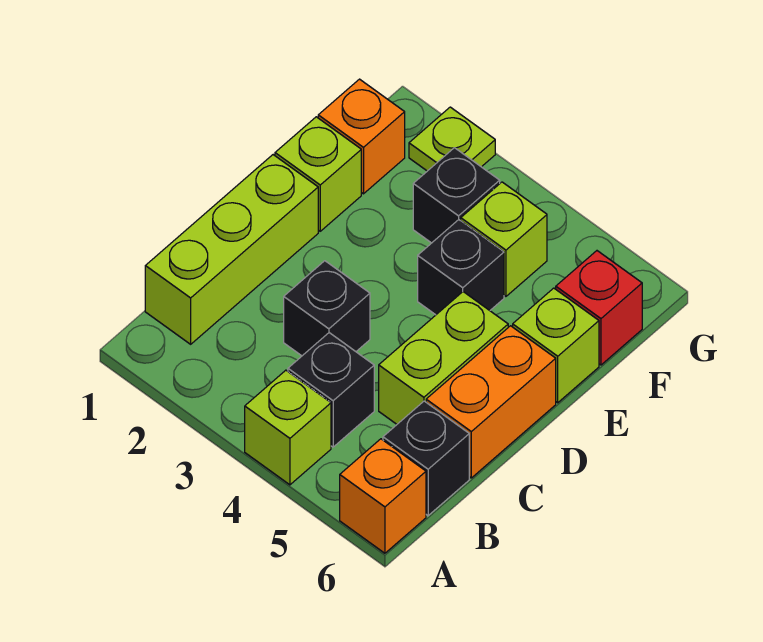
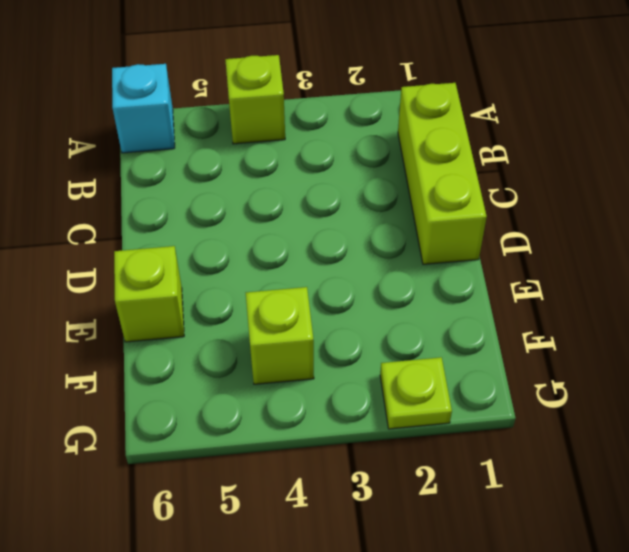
cyan 1x1 brick [112,64,175,153] -> orange 1x1 brick [340,439,426,553]
none -> black 1x1 brick [288,333,374,447]
none -> black 1x1 brick [383,401,469,516]
none -> black 1x1 brick [284,261,370,356]

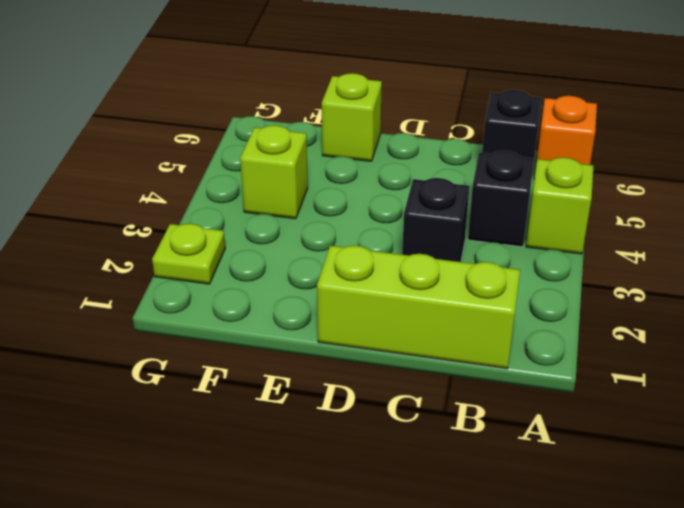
none -> lime 1x2 brick [379,292,508,424]
none -> orange 1x2 brick [426,326,556,478]
none -> lime 1x1 brick [275,117,361,231]

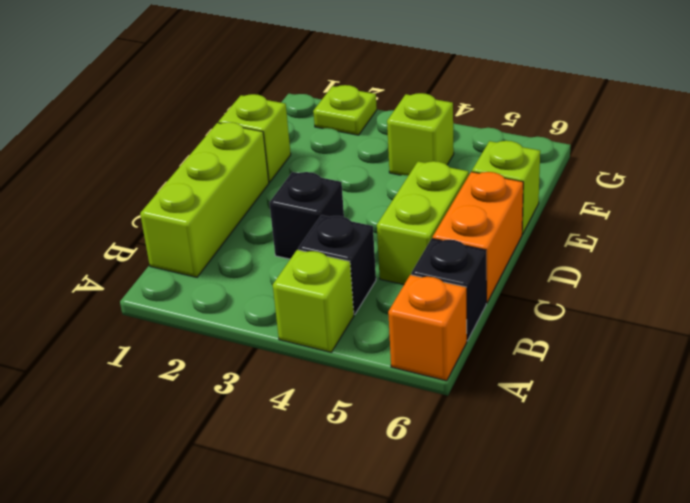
none -> black 1x1 brick [418,220,504,315]
none -> orange 1x1 brick [318,79,405,194]
none -> black 1x1 brick [413,148,500,243]

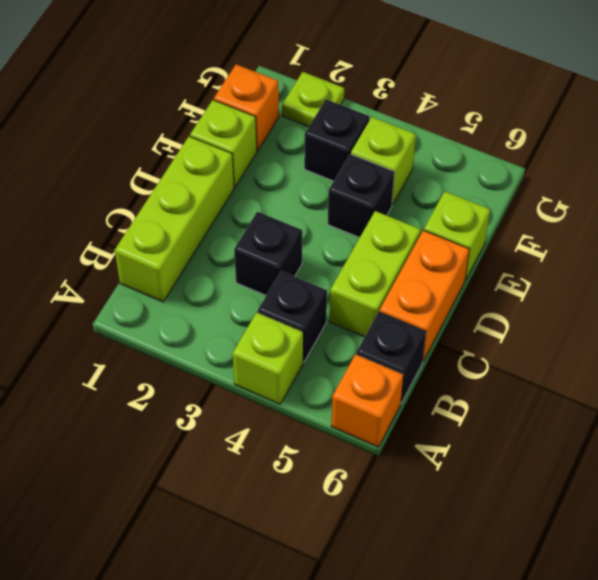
none -> red 1x1 brick [556,251,642,365]

